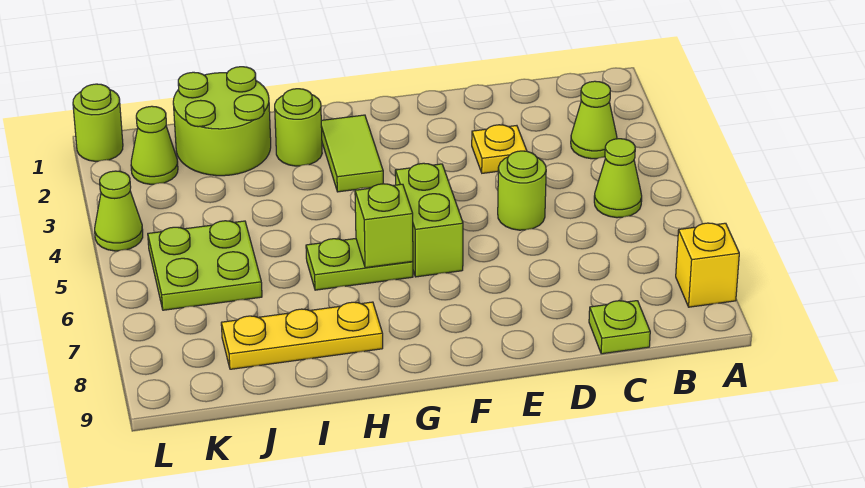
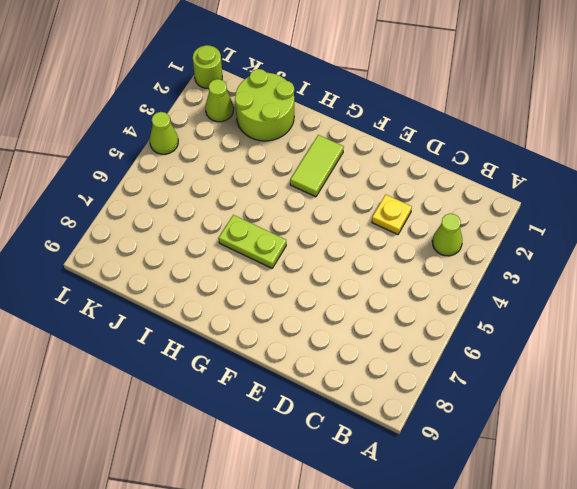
none -> yellow 1x1 brick [676,223,739,307]
none -> lime 1x1 cone [594,139,642,218]
none -> lime 1x1 plate [589,301,650,354]

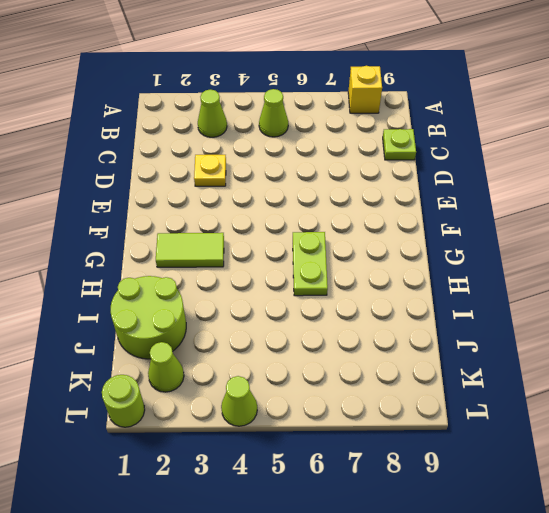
none -> lime 1x1 round brick [498,151,546,230]
none -> lime 1x2 brick [395,163,463,277]
none -> lime 1x1 round brick [275,89,322,166]

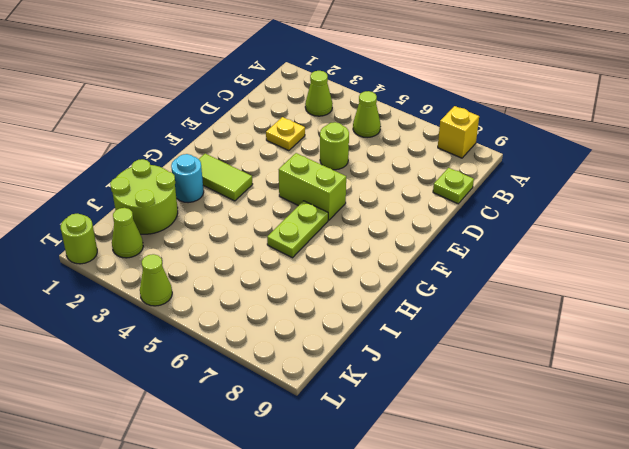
cyan 1x1 round brick [171,154,204,203] -> lime 1x1 round brick [275,89,322,166]
none -> yellow 1x3 plate [221,302,383,369]
none -> lime 2x2 plate [148,221,262,310]
none -> lime 1x1 brick [355,184,413,268]

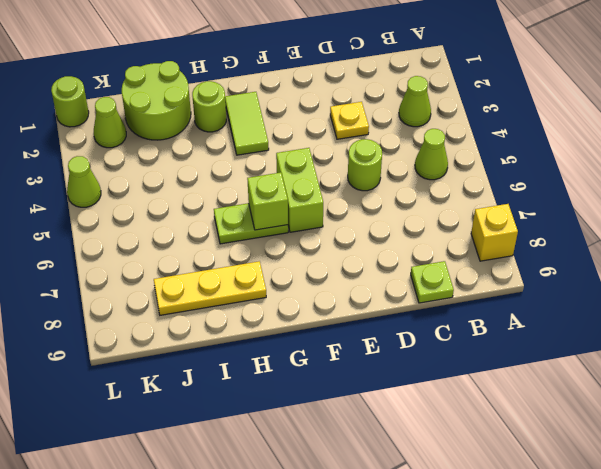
none -> lime 2x2 plate [148,221,262,310]

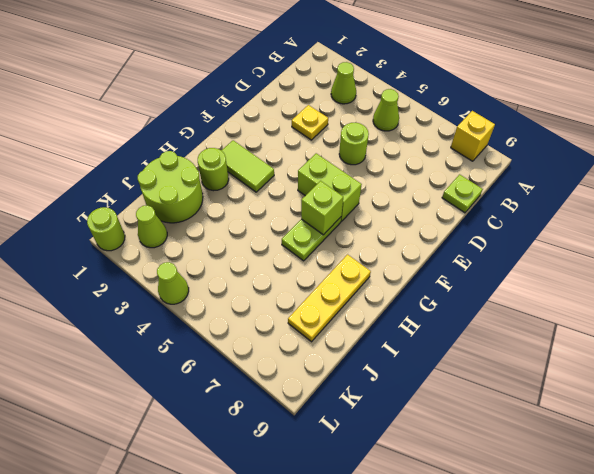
none -> lime 2x2 plate [148,221,262,310]

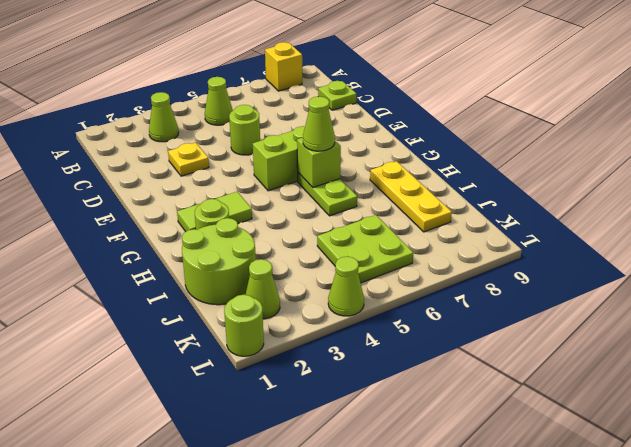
lime 1x1 cone [303,96,335,151] -> none

